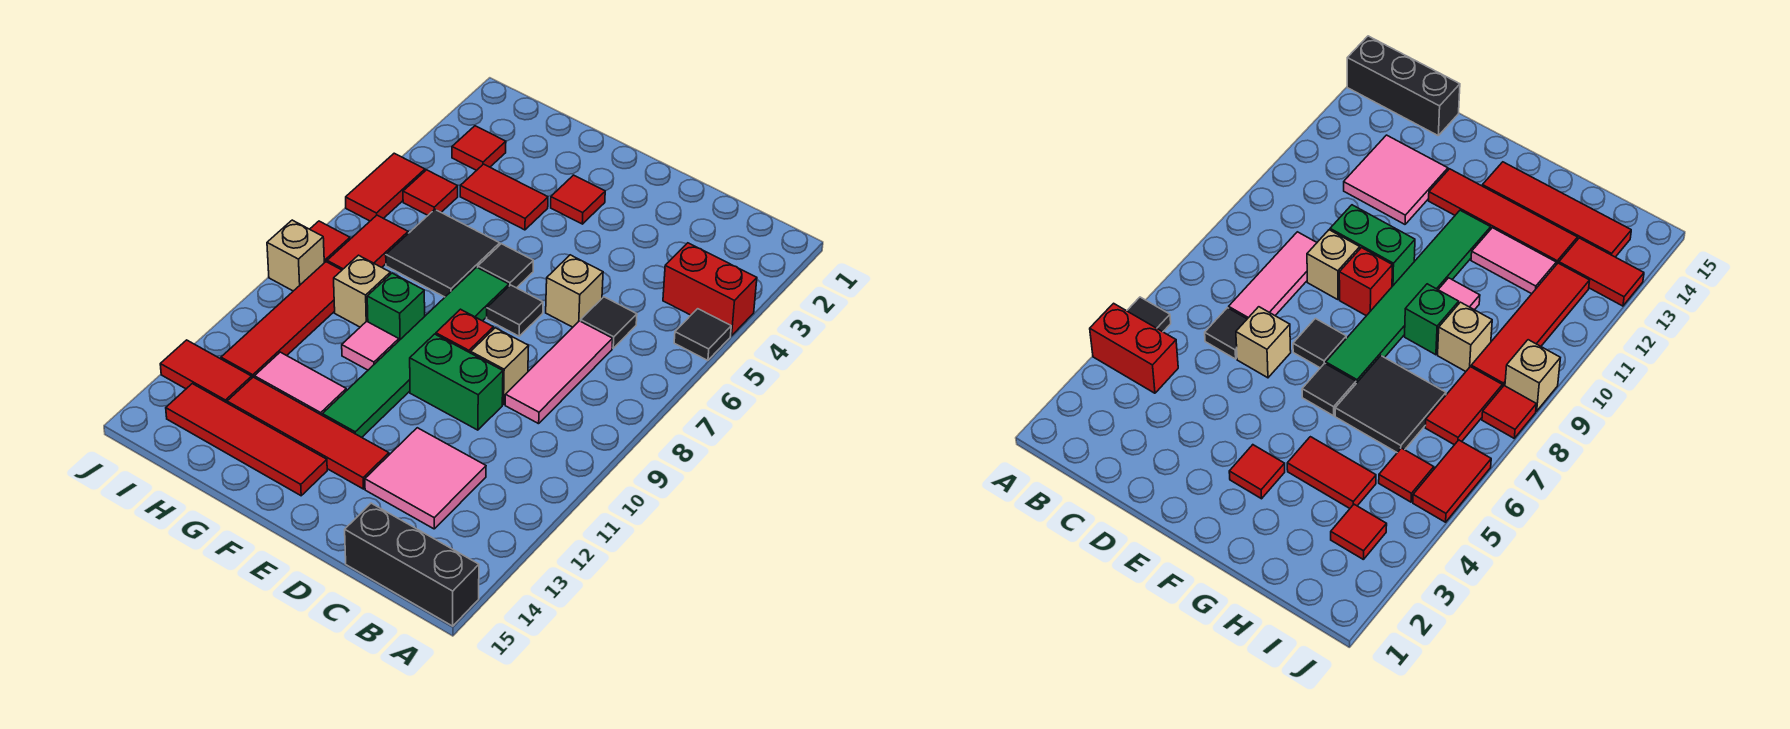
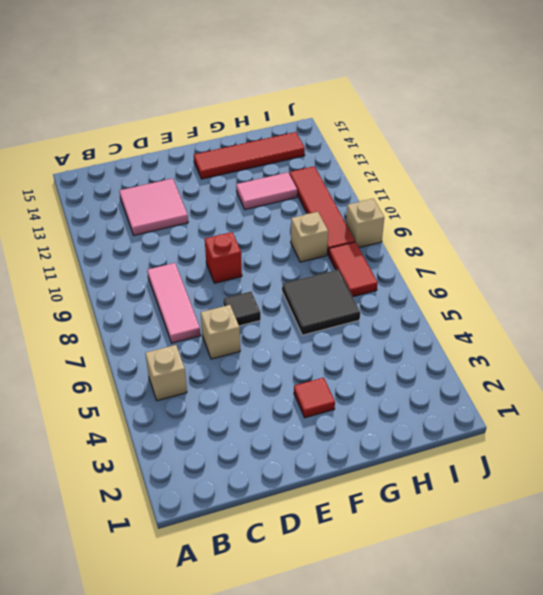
tan 1x1 brick [145,345,187,401] -> tan 1x1 brick moved to [471,328,529,405]
none -> red 1x2 brick [663,243,757,336]
none -> black 1x1 tile [674,309,731,360]
none -> black 1x3 brick [345,503,479,626]
none -> black 1x1 tile [581,297,637,348]

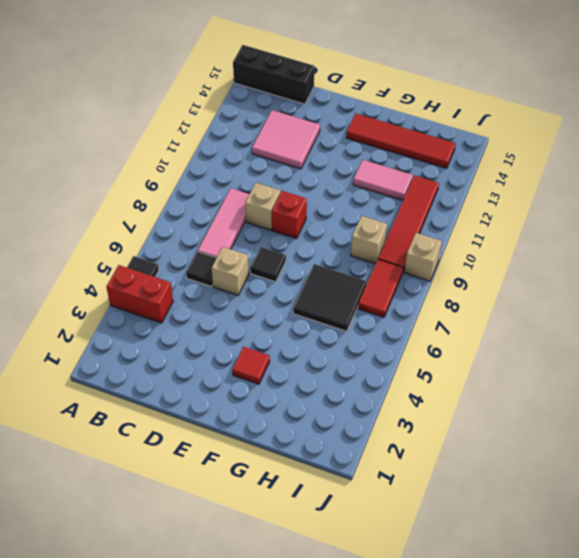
none -> green 1x2 brick [410,334,503,430]
none -> red 1x4 tile [227,377,389,489]
none -> black 1x1 tile [478,244,533,288]
none -> green 1x6 tile [322,267,509,437]

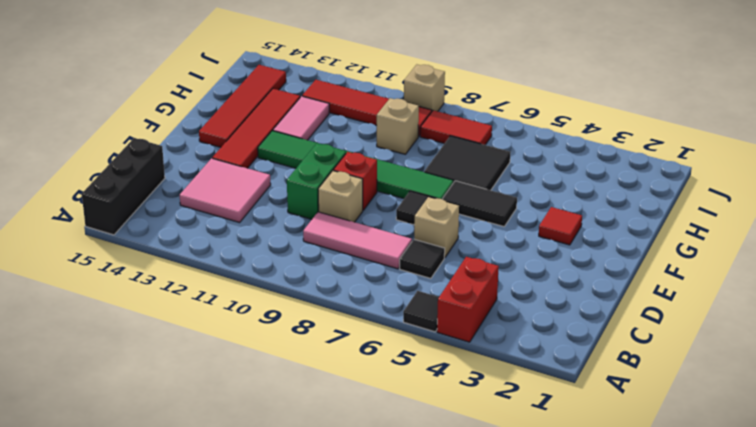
black 1x2 tile [442,181,517,227] -> black 1x1 tile [478,244,533,288]
none -> red 1x2 tile [460,164,548,230]
none -> green 1x1 brick [367,273,425,340]
none -> pink 1x1 tile [342,321,399,370]
none -> red 1x1 tile [452,126,506,170]

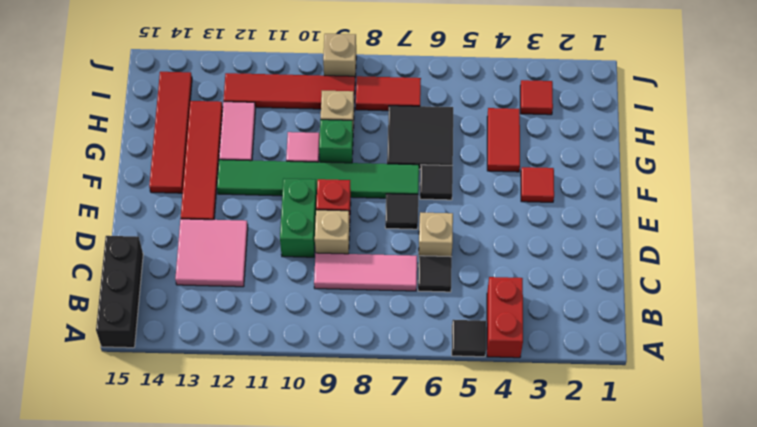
none -> red 1x1 tile [403,170,458,215]
none -> red 1x2 tile [160,340,252,403]
none -> red 1x2 tile [346,153,425,221]
none -> red 1x1 tile [310,221,350,263]

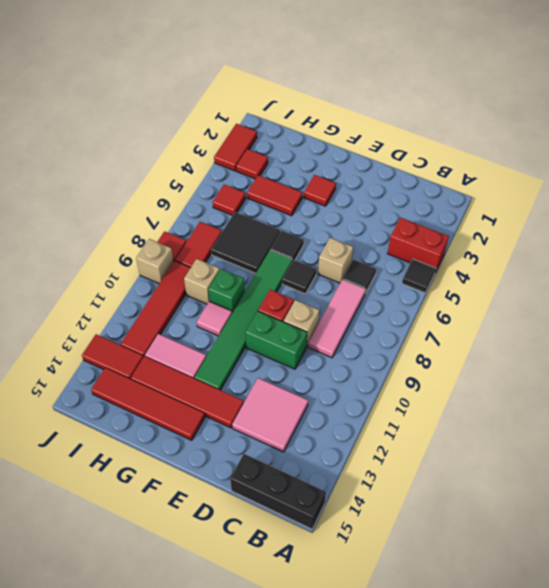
red 1x2 tile [214,124,257,171] -> red 1x2 tile moved to [346,153,425,221]

